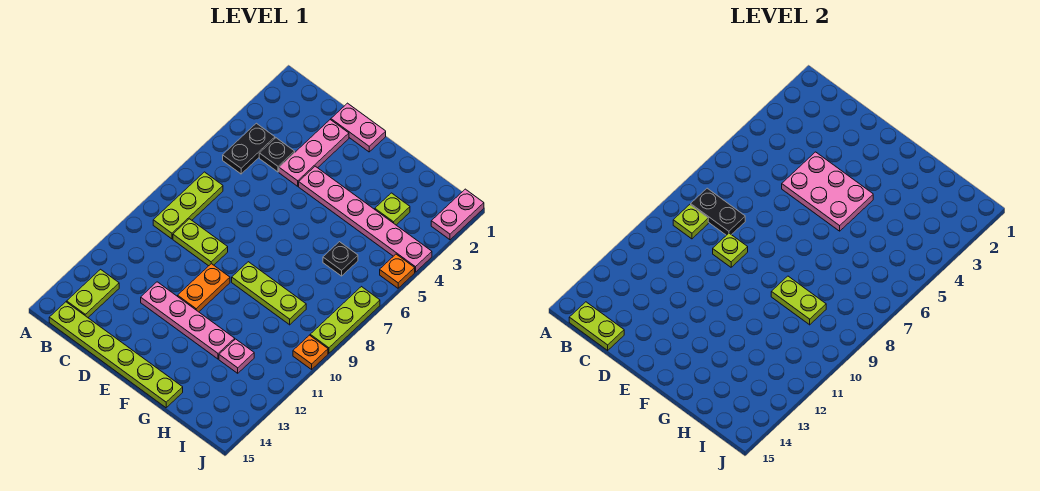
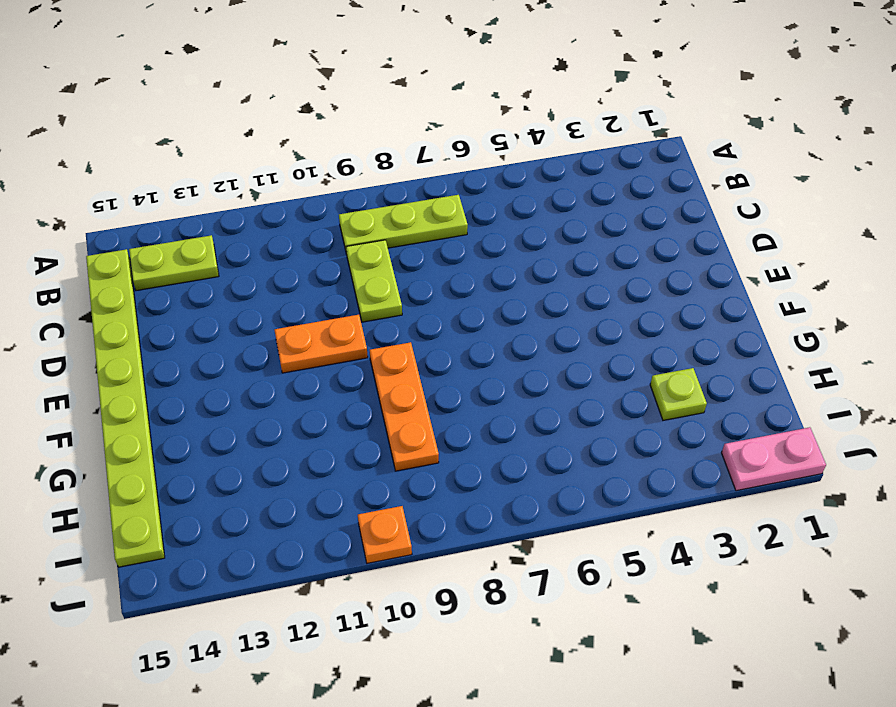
lime 1x8 plate [86,249,165,567] -> lime 1x6 plate [49,302,183,408]
orange 1x3 plate [370,342,439,471] -> lime 1x3 plate [232,262,306,325]
none -> black 1x2 plate [223,123,275,174]
none -> black 1x1 plate [259,138,295,172]
none -> pink 1x2 plate [331,103,386,152]

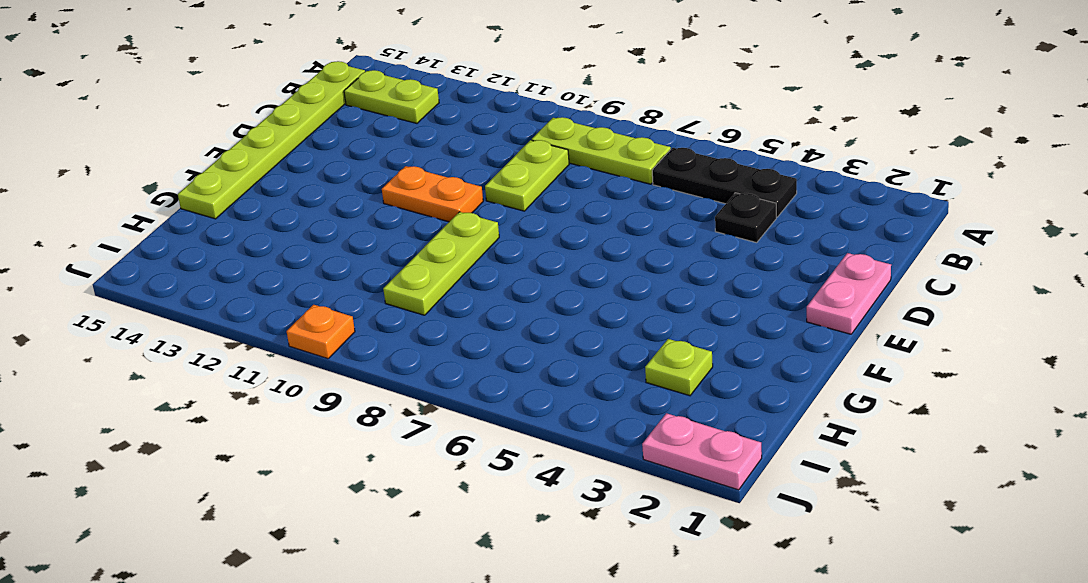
black 1x3 plate [652,148,797,217] -> black 1x2 plate [223,123,275,174]
none -> pink 1x3 plate [279,120,349,186]
none -> pink 1x4 plate [141,282,235,359]
none -> pink 1x6 plate [299,166,432,272]

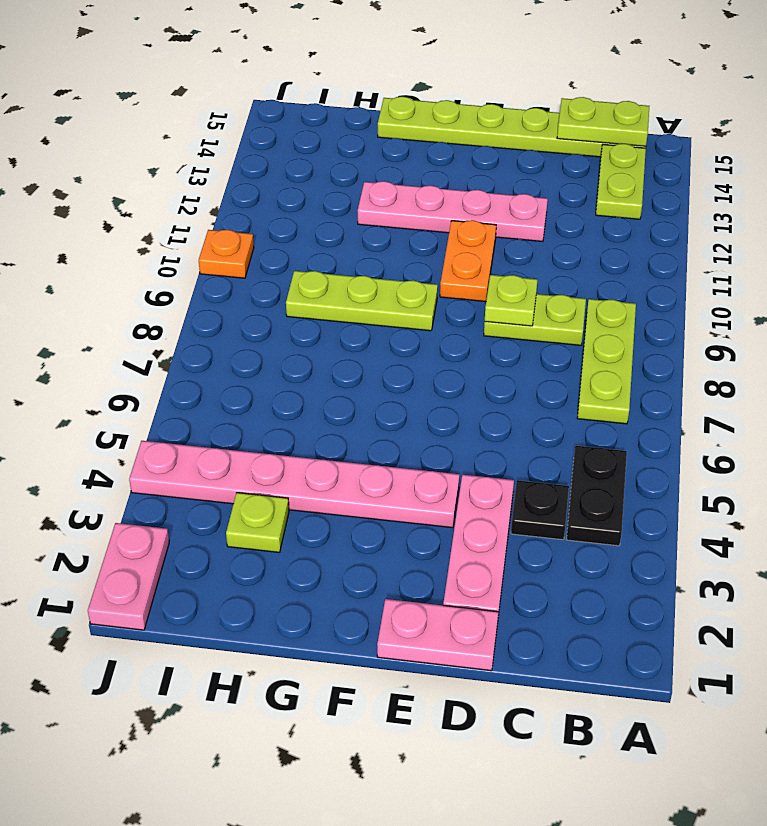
none -> black 1x1 plate [323,242,358,276]
none -> pink 1x1 plate [219,339,254,373]
none -> orange 1x1 plate [380,254,415,288]

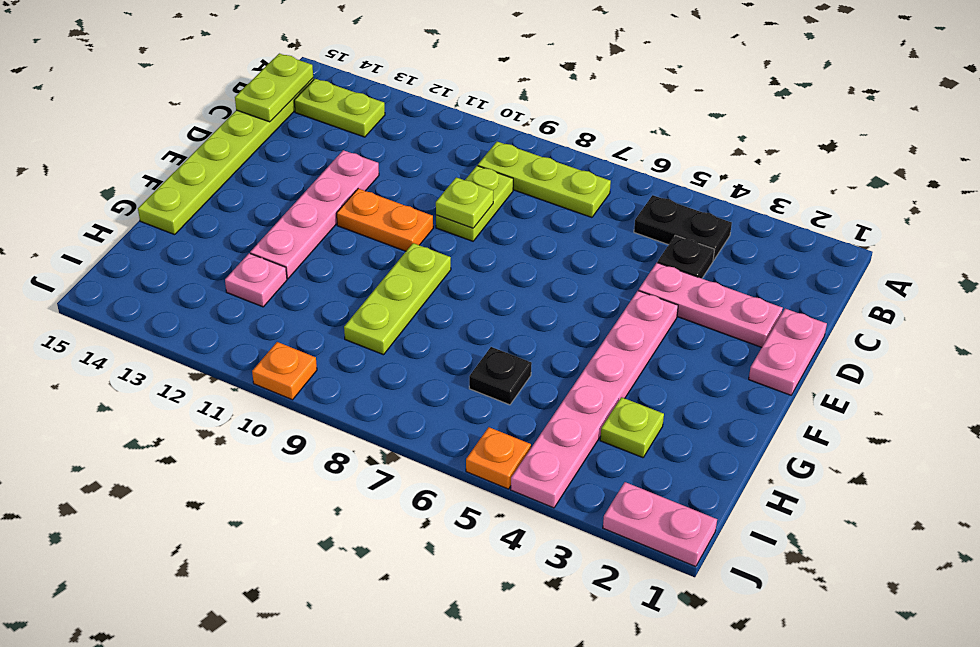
none -> lime 1x3 plate [310,287,380,353]
none -> black 1x2 plate [691,188,745,235]
none -> lime 1x1 plate [673,205,708,239]

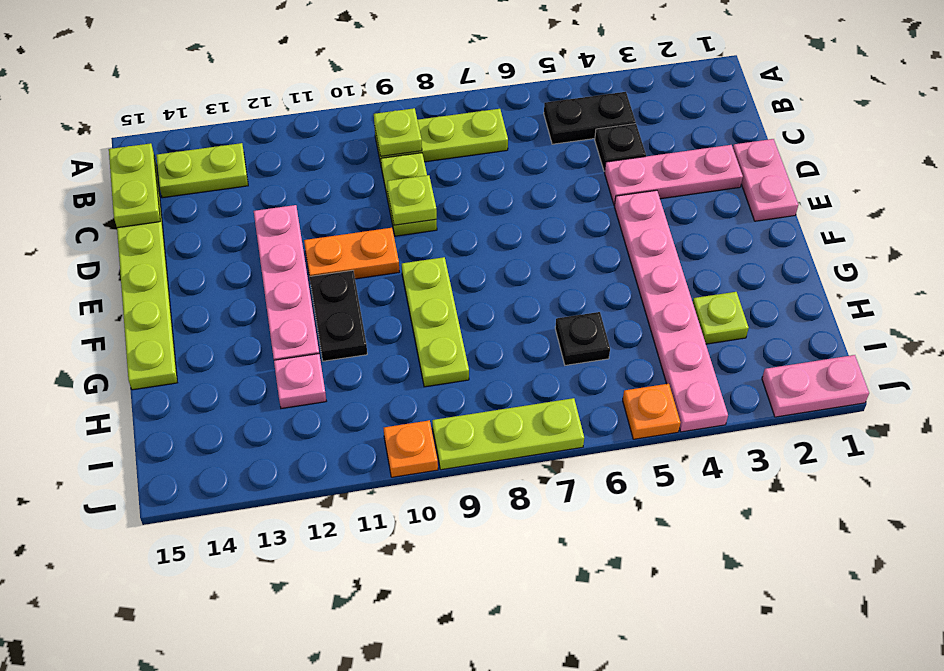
black 1x2 plate [310,270,367,361] -> black 1x2 plate moved to [691,188,745,235]
none -> pink 2x3 plate [782,152,873,231]
none -> lime 1x2 plate [771,276,826,325]

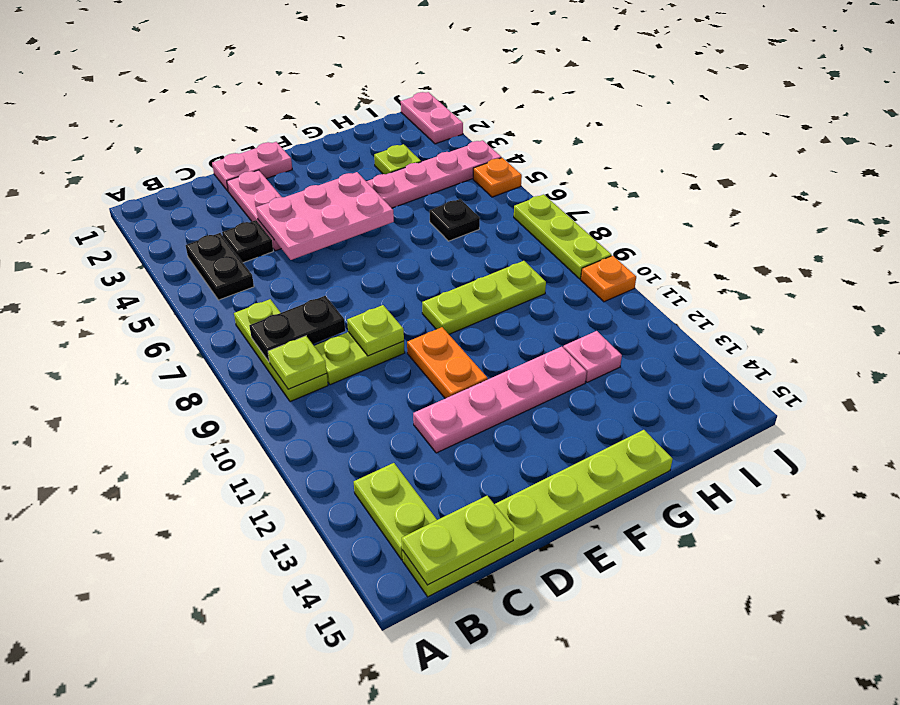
none -> lime 1x2 plate [771,276,826,325]

